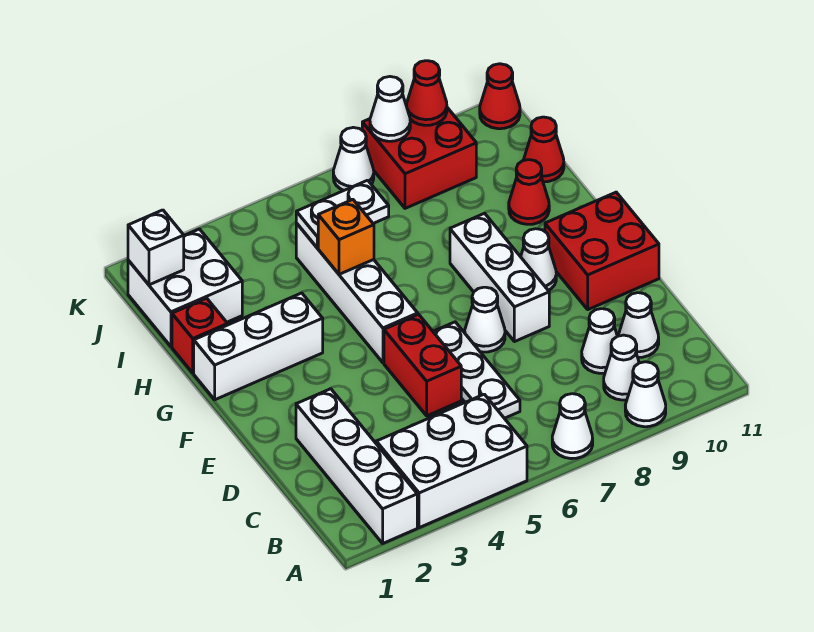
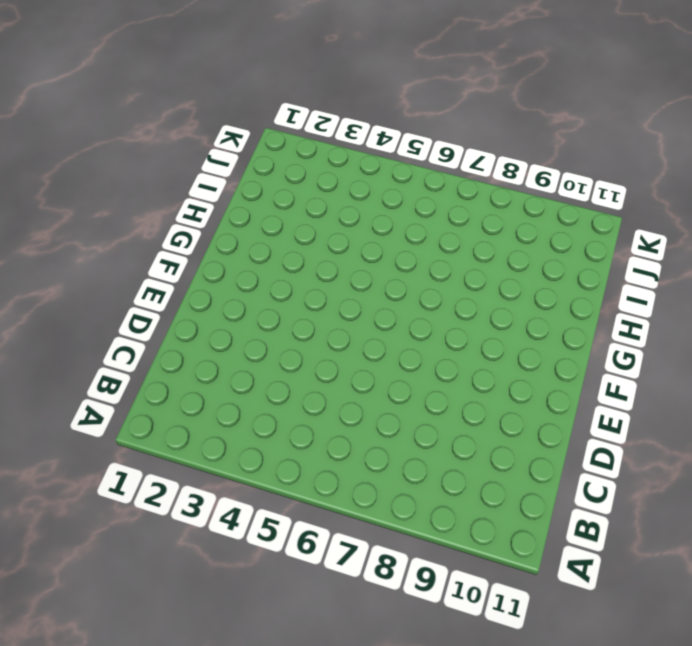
none -> white 1x4 brick [296,389,417,543]
none -> white 2x3 brick [376,394,527,528]
none -> white 1x1 cone [552,394,593,459]

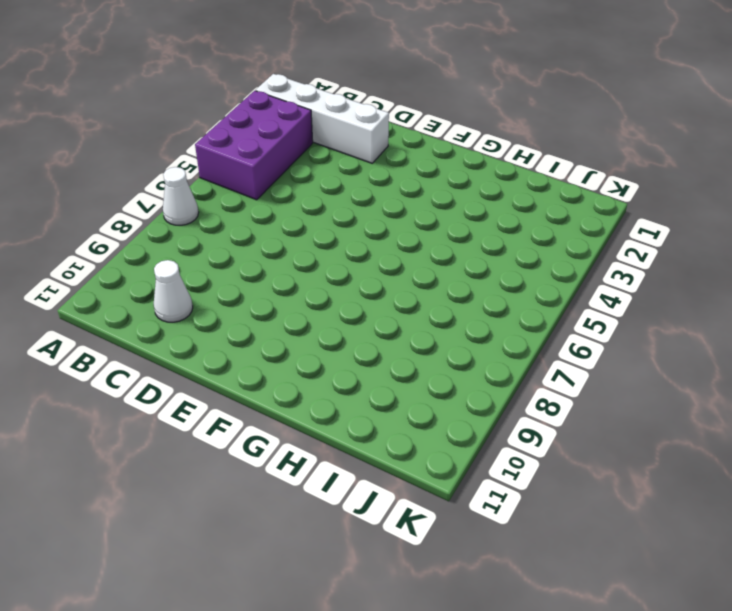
purple 2x3 brick [195,91,313,200] -> white 2x3 brick [376,394,527,528]
none -> white 1x1 cone [625,362,666,427]
none -> white 1x1 cone [604,335,639,400]
none -> white 1x3 plate [433,322,520,418]

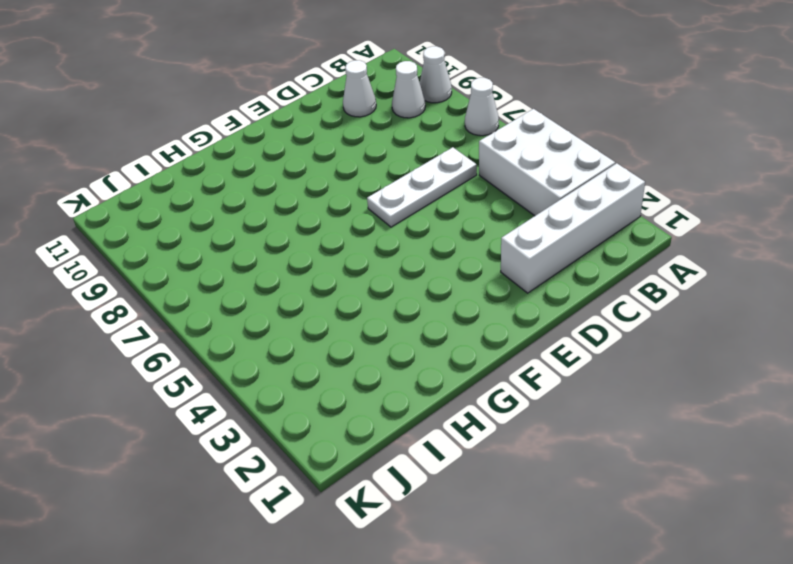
none -> white 1x1 cone [582,309,617,373]
none -> red 1x2 brick [384,314,461,416]
none -> white 1x1 cone [465,287,505,352]

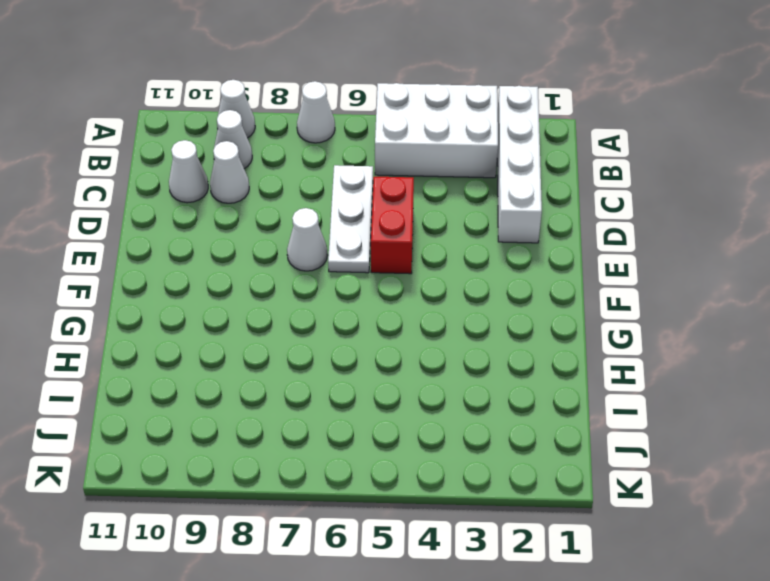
none -> white 1x3 brick [450,213,549,342]
none -> red 2x2 brick [545,192,659,310]
none -> white 1x4 brick [296,223,418,363]

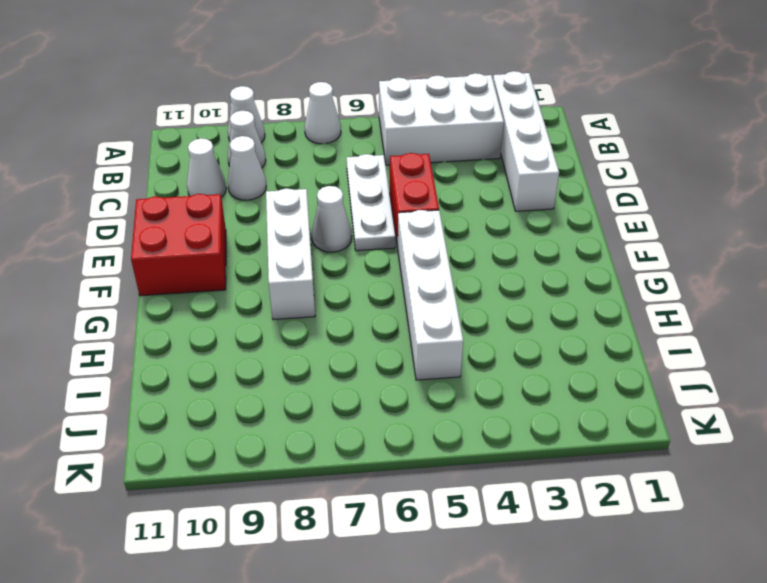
none -> white 1x1 cone [521,229,556,290]
none -> white 1x3 brick [194,293,323,400]
none -> red 1x1 brick [172,298,228,373]

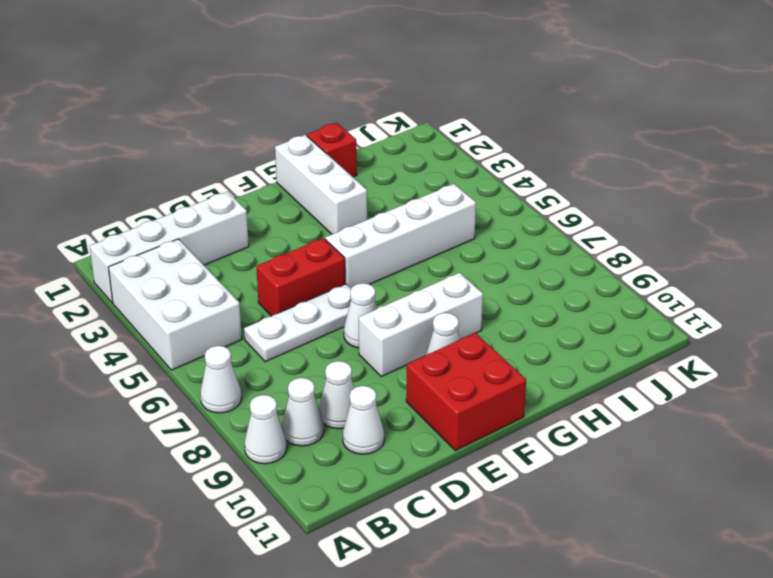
none -> red 1x1 cone [509,160,549,224]
none -> white 2x2 brick [128,229,242,346]
none -> red 1x1 cone [523,117,564,182]

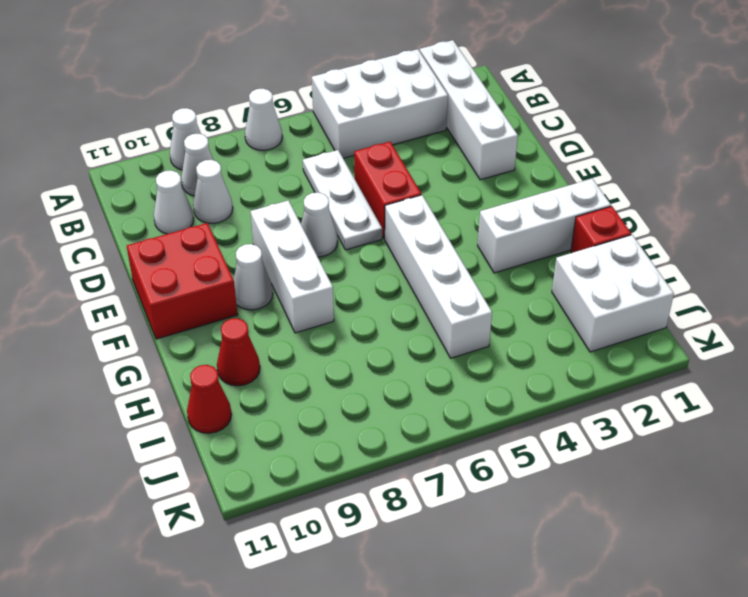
none -> red 2x2 brick [362,103,476,208]
none -> white 1x1 cone [333,127,374,190]
none -> red 1x1 cone [480,64,520,129]

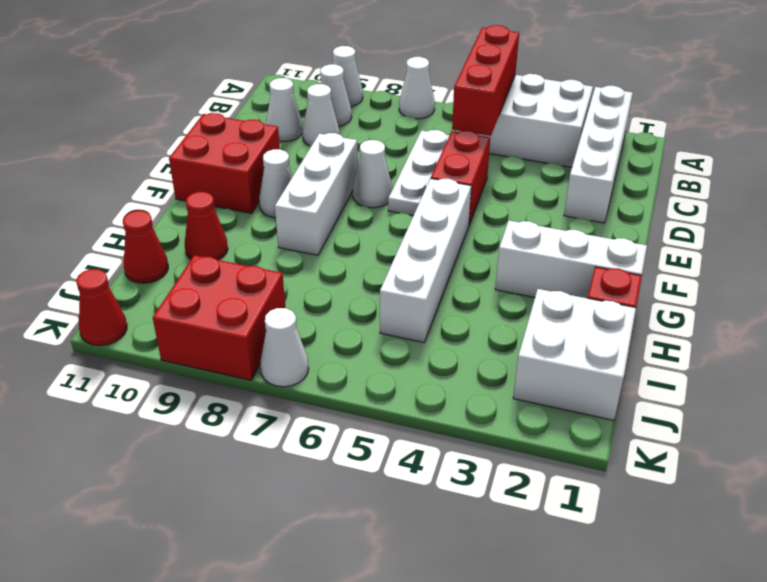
red 1x3 brick [452,25,519,136] -> none
none -> orange 1x1 brick [318,200,374,274]
none -> white 1x2 plate [296,180,389,248]
none -> white 1x1 brick [128,210,184,285]

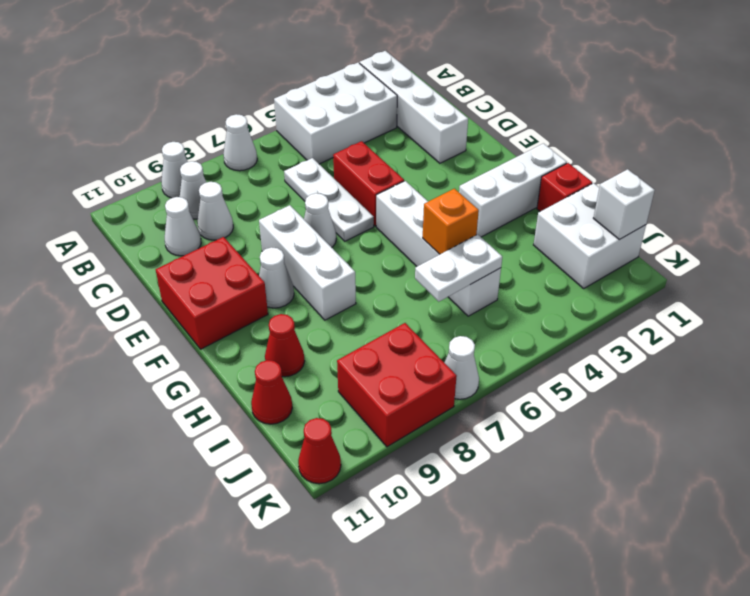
none -> white 1x1 cone [370,77,410,141]
none -> red 1x1 cone [407,61,447,125]

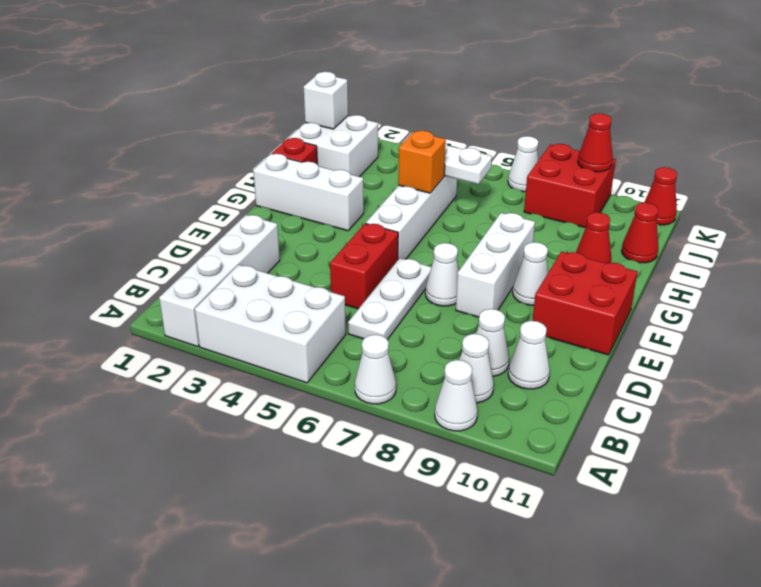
none -> white 1x1 cone [370,77,410,141]

